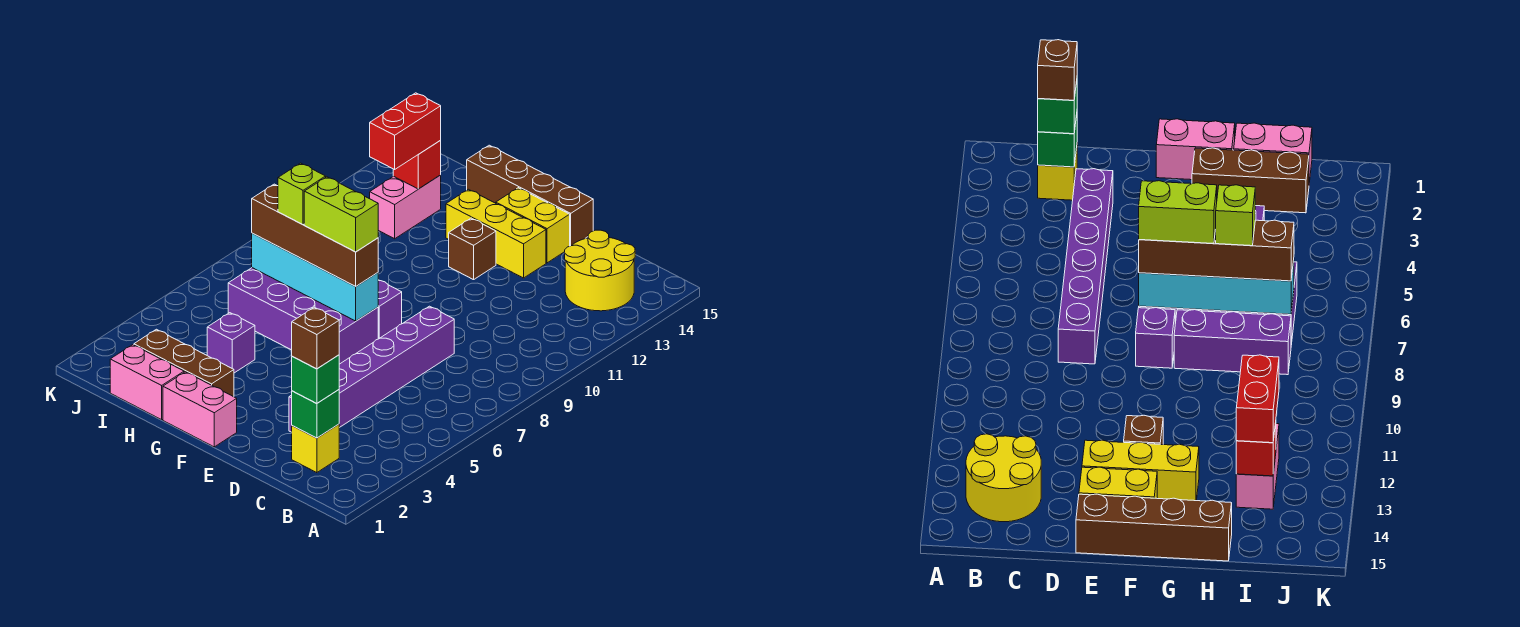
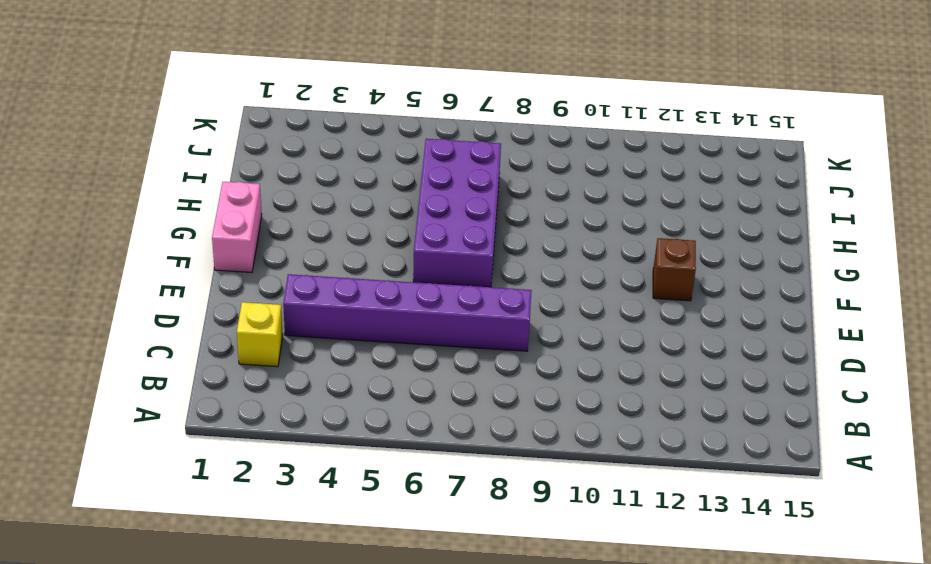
none -> yellow 2x2 round brick [565,230,635,311]
none -> yellow 1x3 brick [446,189,546,278]
none -> yellow 1x2 brick [496,188,570,263]

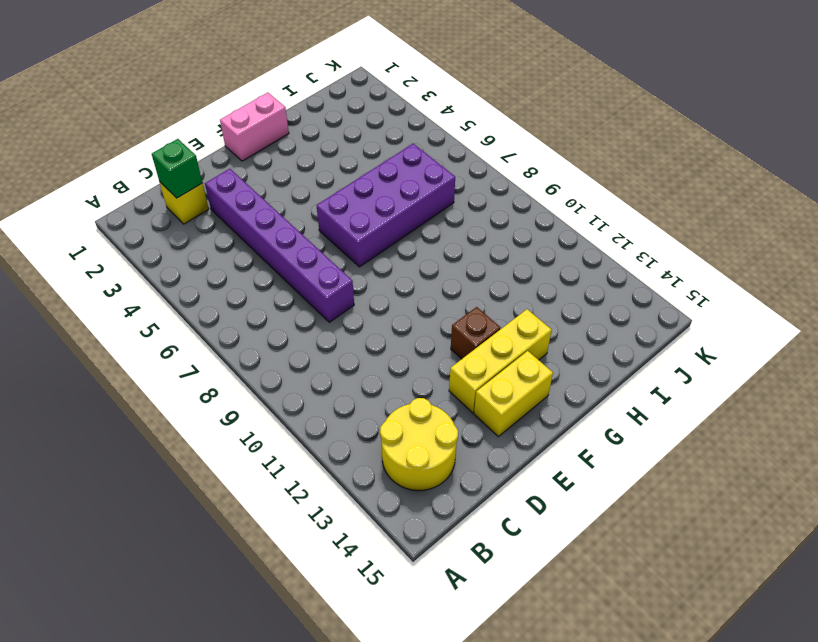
none -> brown 1x4 brick [467,145,593,246]
none -> purple 1x1 brick [378,280,402,339]
none -> brown 1x3 brick [134,329,234,397]

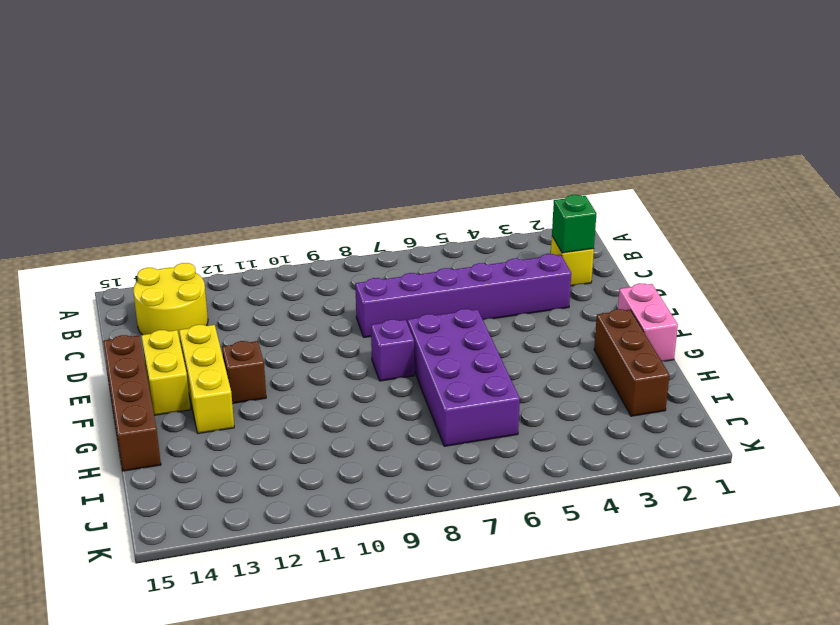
none -> purple 1x3 brick [1174,310,1291,375]
none -> pink 1x2 brick [110,345,184,420]
none -> purple 1x1 brick [207,313,255,373]

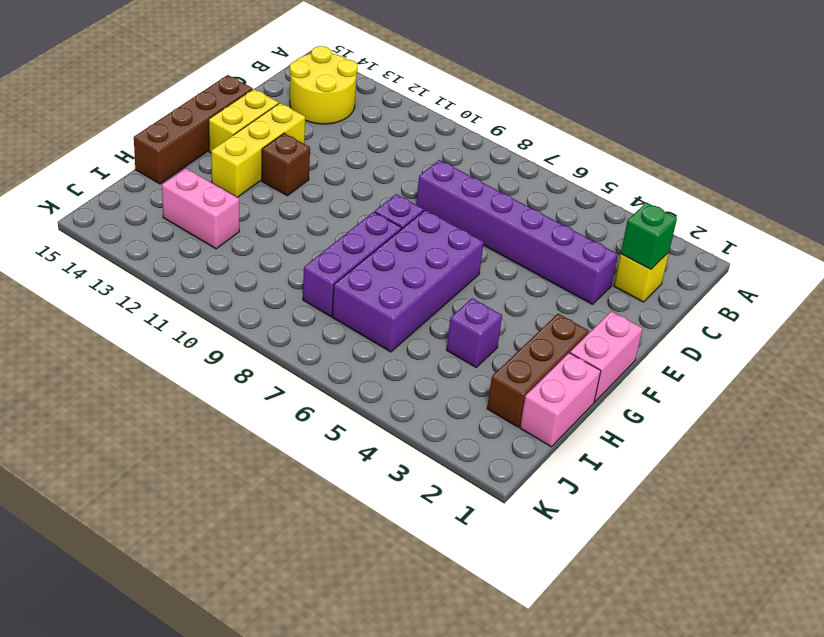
none -> cyan 1x4 brick [252,233,378,321]
none -> red 1x1 brick [393,141,441,189]
none -> green 1x1 brick [292,355,339,404]

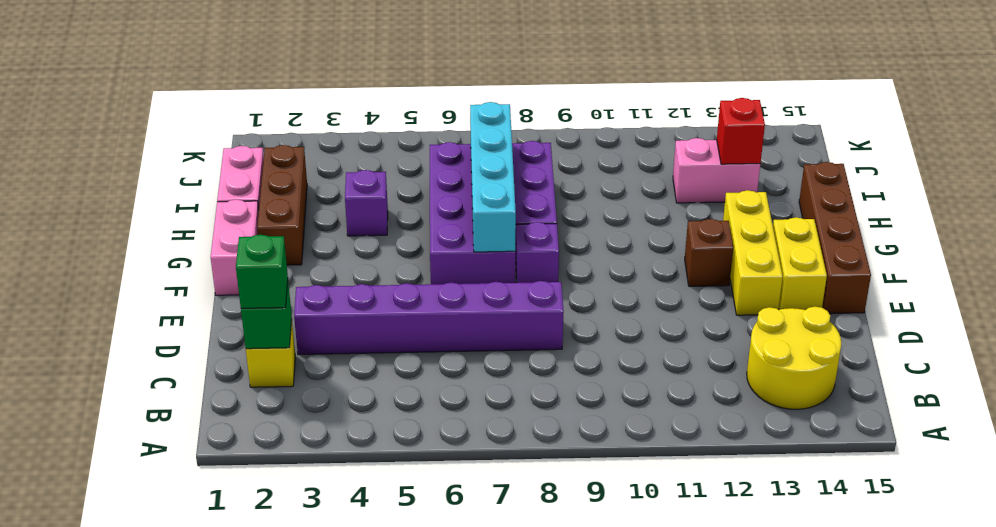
none -> brown 1x4 brick [252,184,378,286]
none -> red 1x2 brick [370,93,441,169]
none -> brown 1x1 brick [292,307,339,369]

